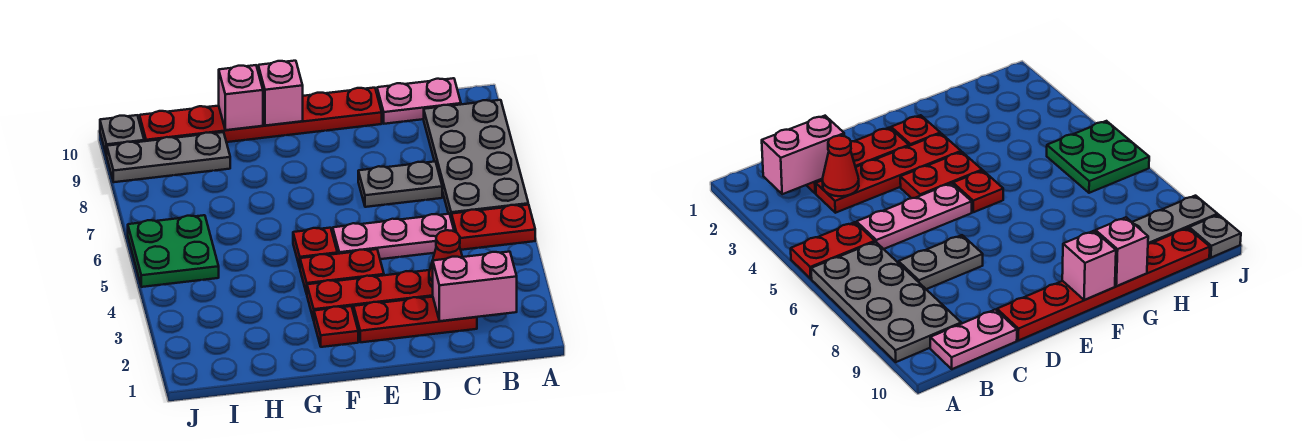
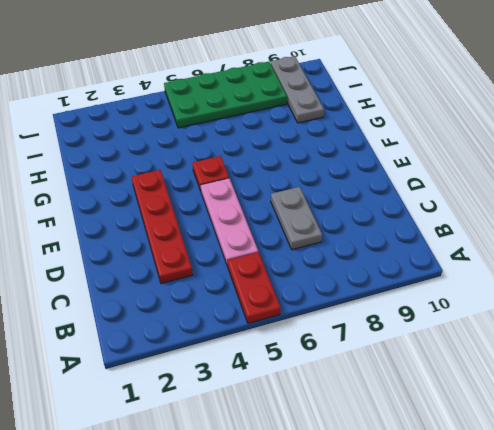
green 2x4 plate [164,62,287,128] -> green 2x2 plate [128,215,219,287]
none -> grey 2x4 plate [424,100,528,217]
none -> pink 1x2 plate [377,78,461,124]
none -> red 1x3 plate [354,297,477,342]

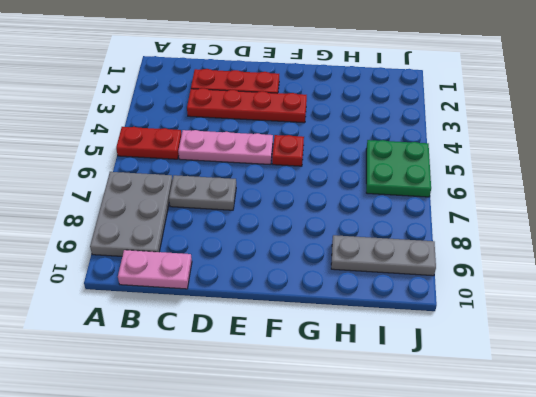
grey 2x3 plate [90,172,173,256] -> grey 2x4 plate [424,100,528,217]
none -> red 1x6 plate [139,88,382,142]
none -> red 1x2 plate [300,249,384,294]
none -> red 1x1 plate [314,306,358,347]

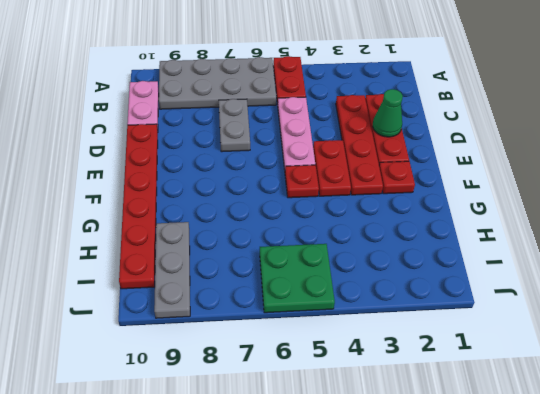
green 1x1 cone [373,89,403,137] -> none
none -> grey 1x1 plate [100,115,144,156]
none -> pink 1x2 brick [433,252,517,321]
none -> red 1x1 cone [429,230,462,288]

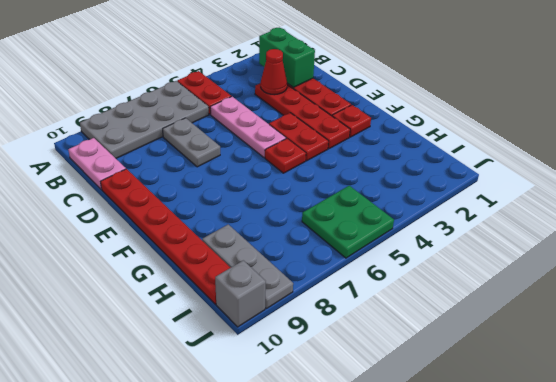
green 1x2 brick [259,28,315,88] -> pink 1x2 brick [433,252,517,321]
grey 1x1 brick [215,260,266,327] -> grey 1x1 plate [100,115,144,156]
none -> pink 1x1 brick [258,61,303,126]
none -> pink 1x1 brick [219,65,263,130]

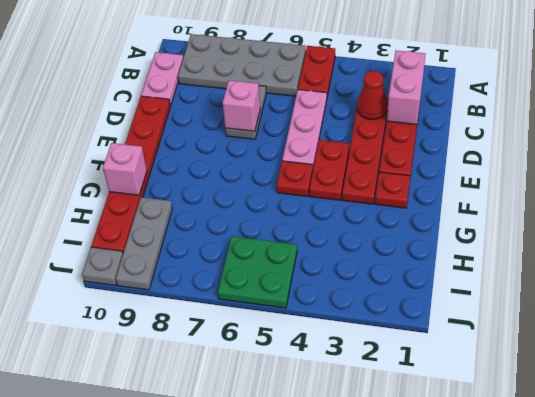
pink 1x1 brick [223,80,260,131] -> pink 1x1 brick moved to [258,61,303,126]

